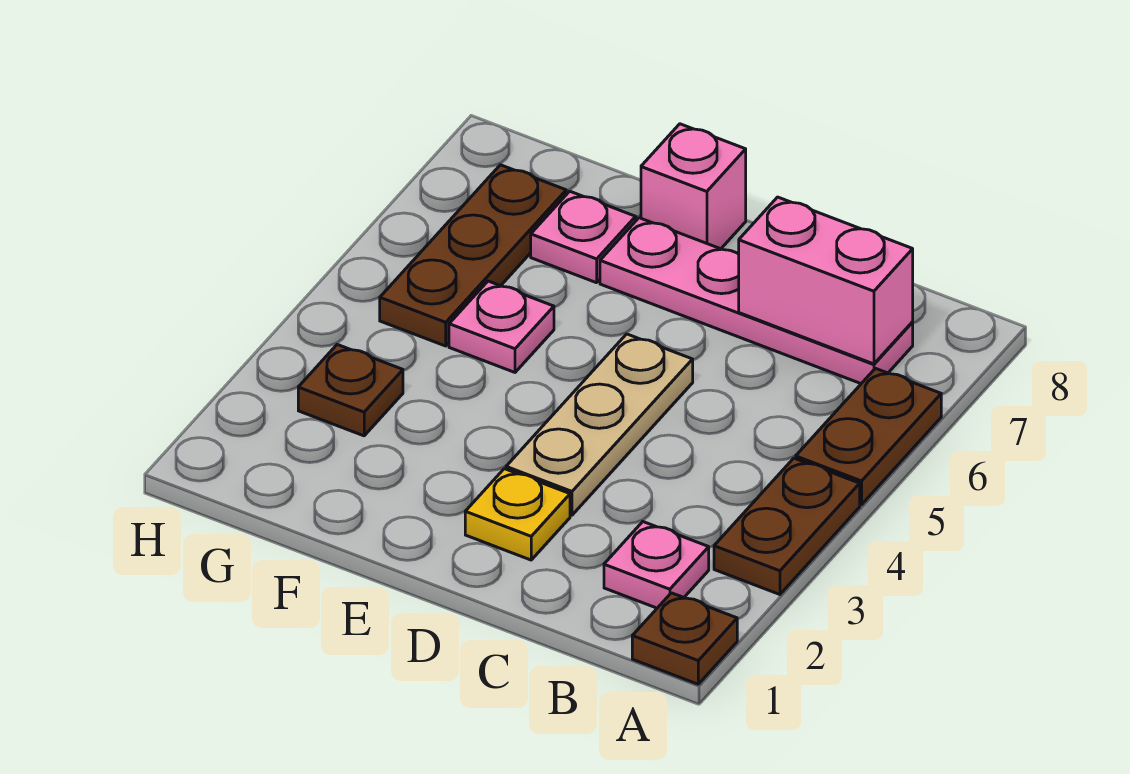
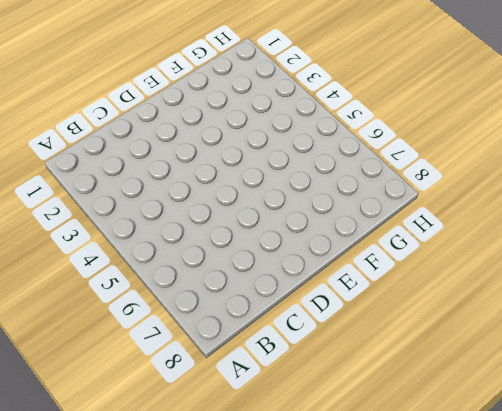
none -> brown 1x1 plate [632,593,737,684]
none -> brown 1x2 plate [714,458,860,595]
none -> brown 1x2 plate [796,368,941,505]

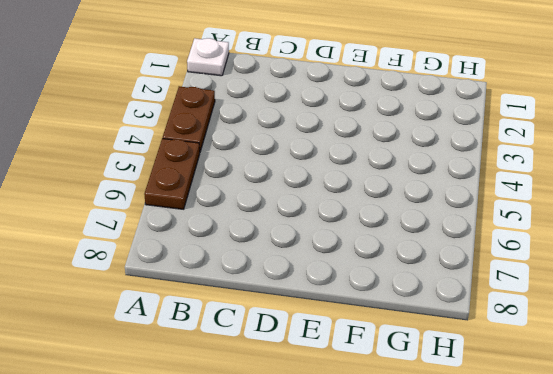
white 1x1 plate [187,38,229,76] -> brown 1x1 plate [632,593,737,684]
none -> pink 1x1 plate [604,522,709,608]
none -> pink 1x4 plate [600,218,913,384]
none -> yellow 1x1 plate [465,469,570,560]

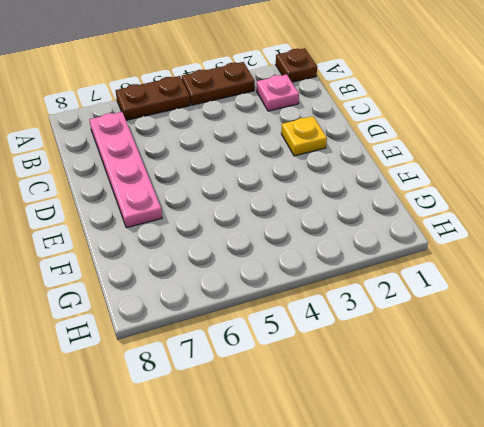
none -> tan 1x3 plate [506,334,693,515]
none -> pink 1x1 brick [641,124,746,249]
none -> pink 1x1 plate [449,281,554,372]

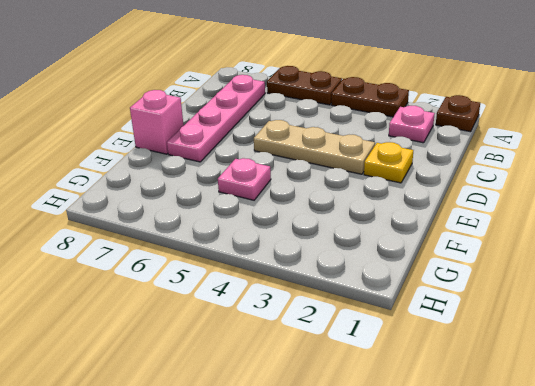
none -> pink 1x1 plate [531,191,636,283]
none -> brown 1x1 plate [298,345,403,436]
none -> brown 1x3 plate [380,165,566,346]

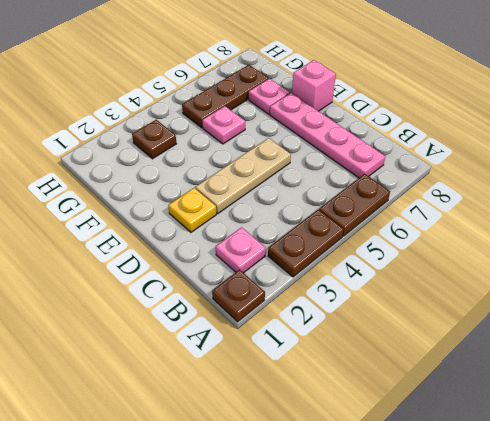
none -> pink 1x2 brick [739,197,913,364]

